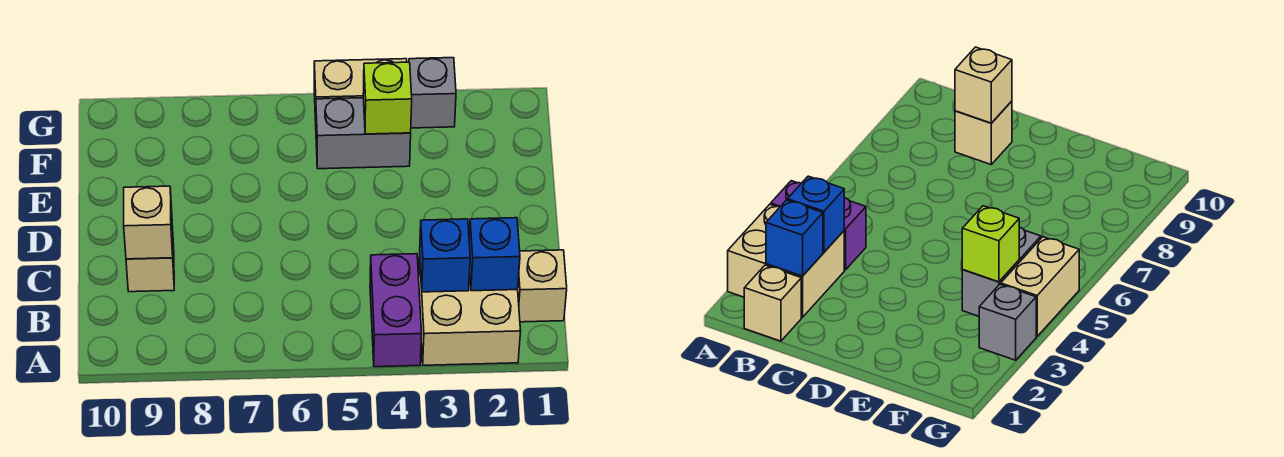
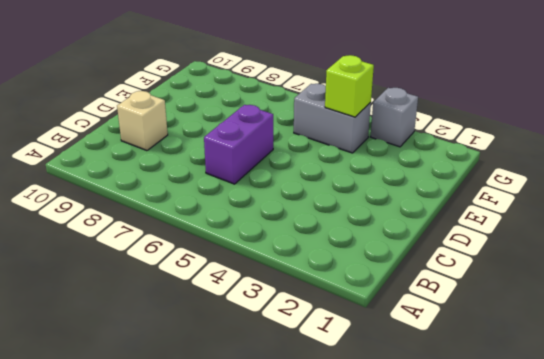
purple 1x2 brick [204,105,273,184] -> purple 1x2 brick moved to [370,254,422,367]
none -> tan 2x2 brick [419,256,521,365]
none -> tan 1x1 brick [518,250,567,322]

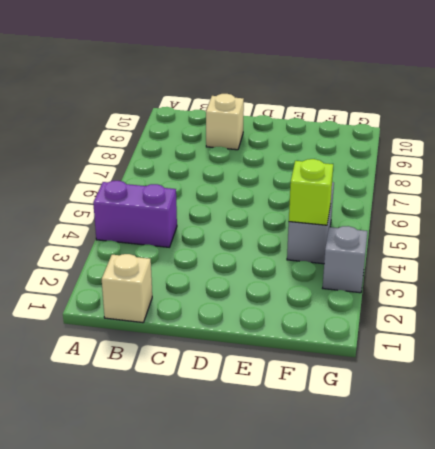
none -> tan 2x2 brick [419,256,521,365]
none -> tan 1x2 brick [314,59,407,121]

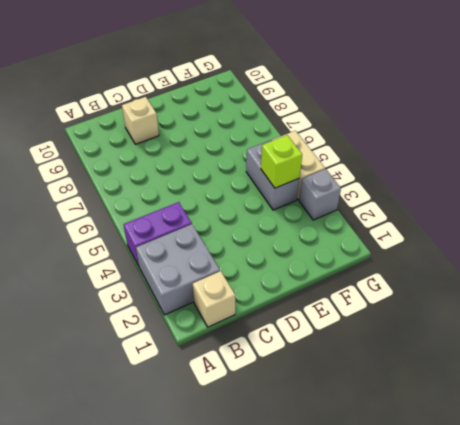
grey 2x2 brick [136,224,220,315] -> tan 2x2 brick [419,256,521,365]
none -> blue 1x1 brick [469,218,520,291]
none -> blue 1x1 brick [420,219,470,292]

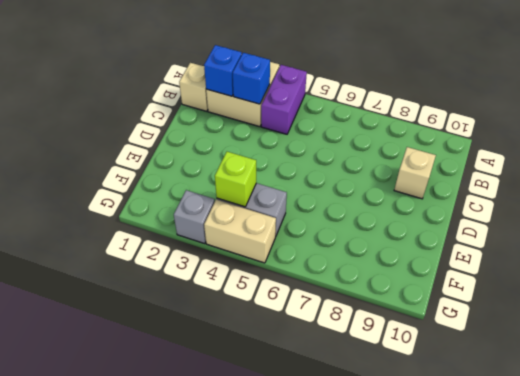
none -> tan 1x1 brick [124,186,173,259]

